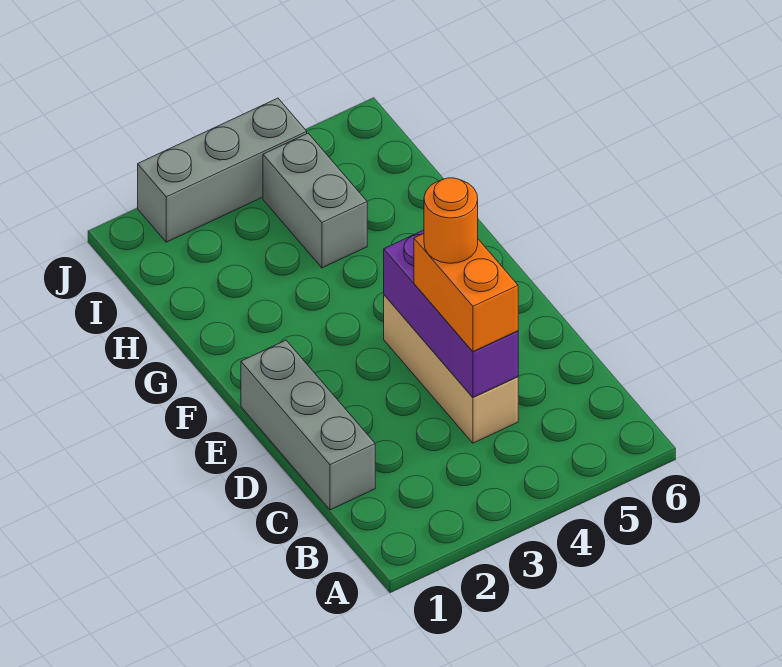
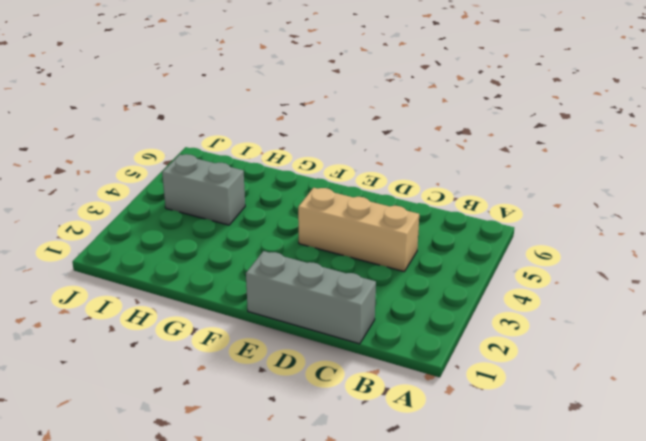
none -> grey 1x3 brick [138,98,307,242]
none -> purple 1x3 brick [384,230,518,397]

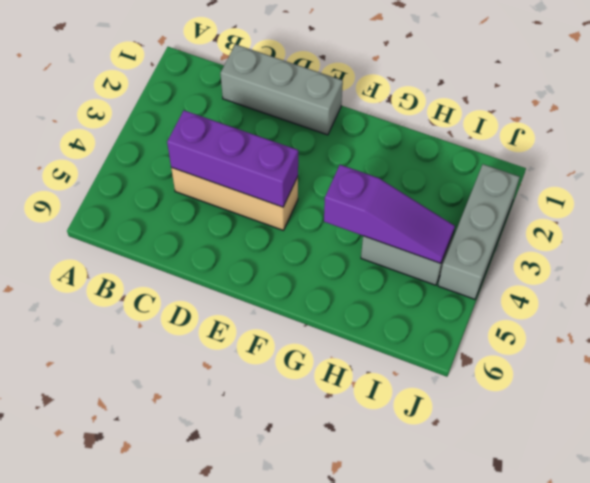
purple 1x3 slope [324,165,455,263] -> none
none -> orange 1x2 brick [414,234,518,352]
none -> orange 1x1 round brick [424,178,478,263]

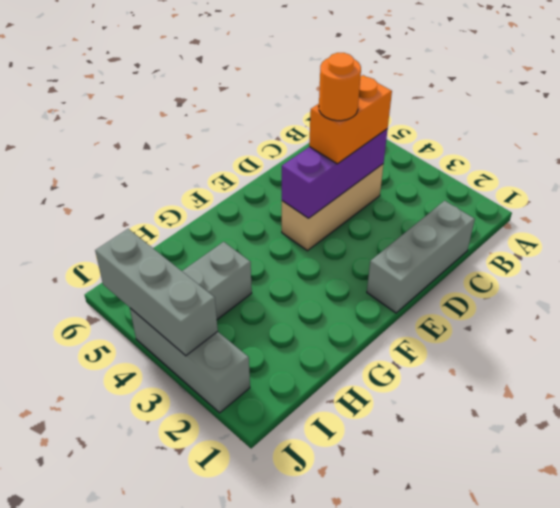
grey 1x3 brick [95,229,218,356] -> none

